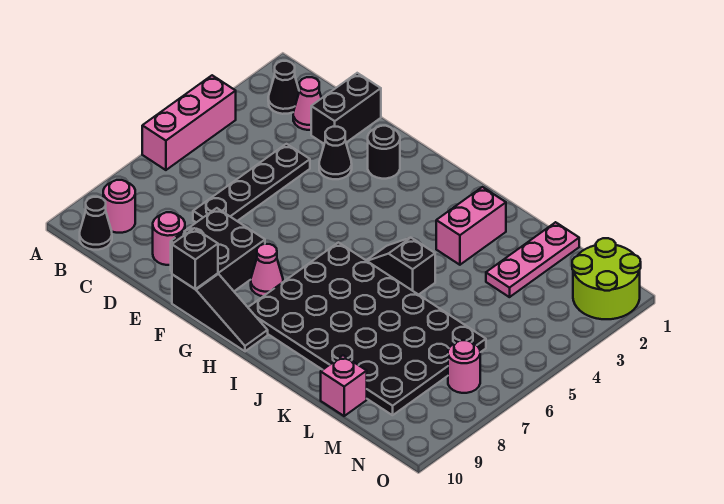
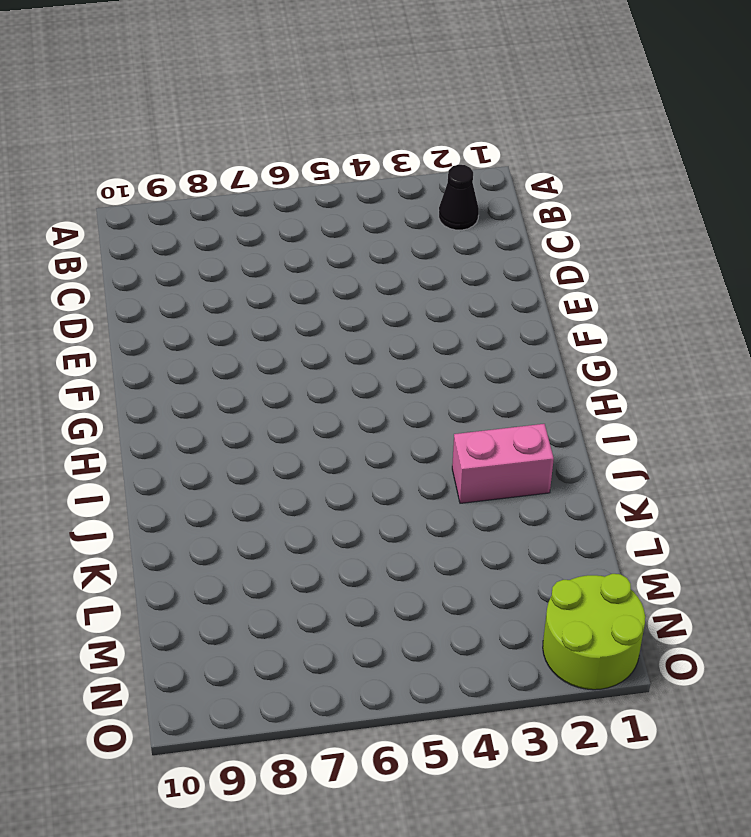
none -> pink 1x3 brick [142,75,236,170]
none -> pink 1x1 round brick [103,180,135,233]
none -> black 1x1 cone [80,197,112,250]

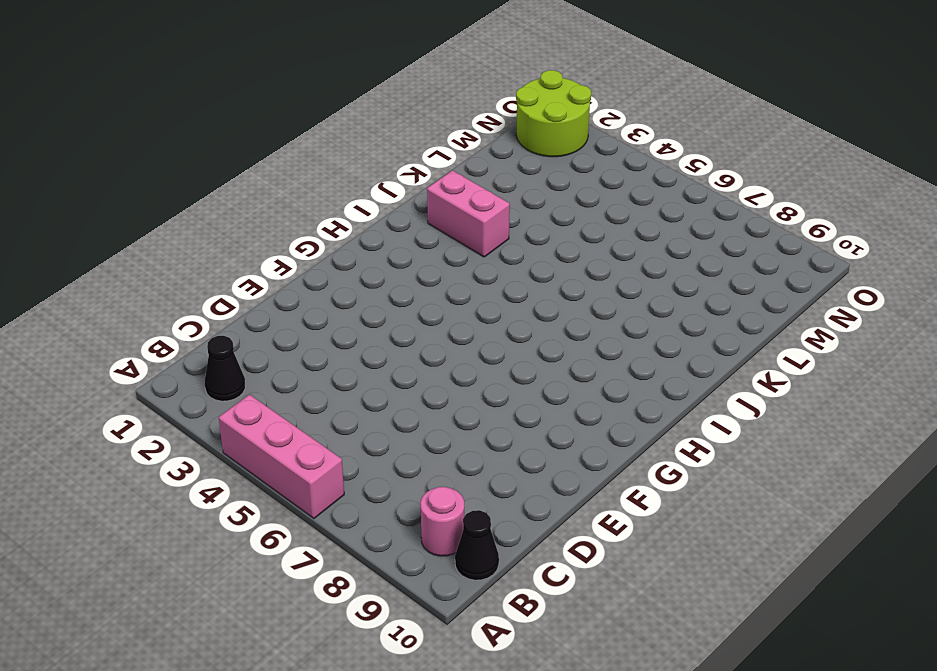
none -> pink 1x1 cone [293,77,321,130]
none -> black 1x2 brick [311,73,381,144]
none -> black 1x4 plate [193,144,310,222]

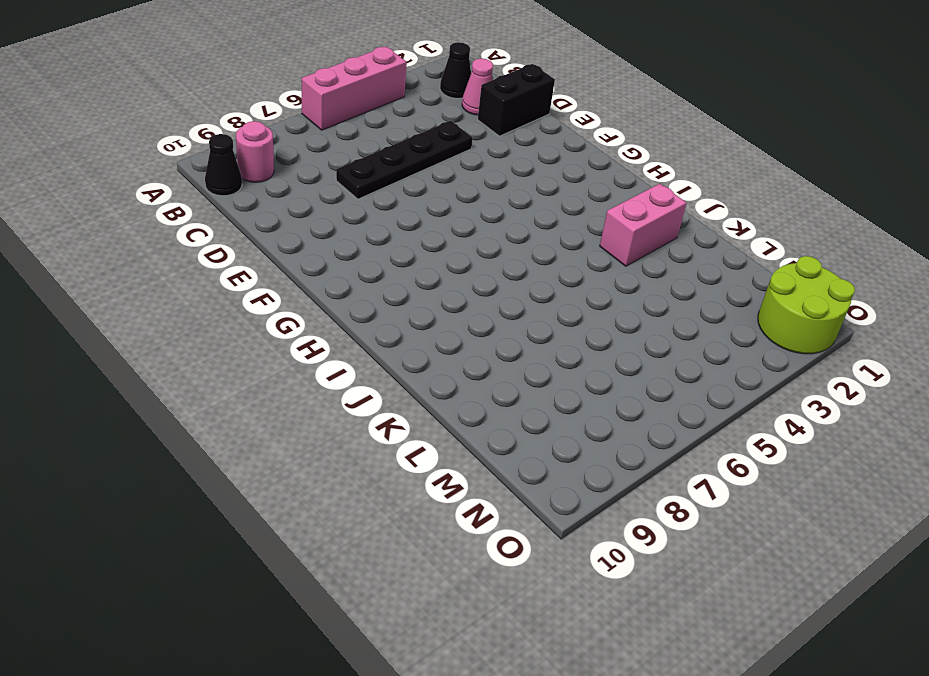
none -> pink 1x1 round brick [153,212,185,265]
none -> black 1x1 cone [319,127,352,179]
none -> black 2x2 brick [171,208,265,291]

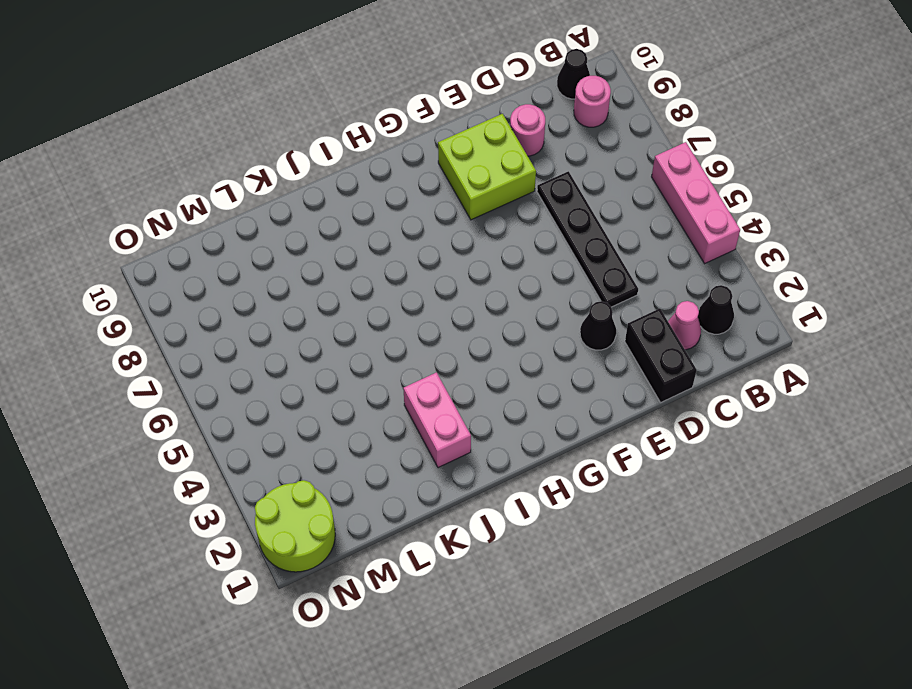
lime 2x2 brick [438,114,536,220] -> black 2x2 brick [171,208,265,291]
none -> black 1x1 round brick [368,126,400,179]
none -> black 1x3 slope [172,273,268,351]
none -> pink 1x1 cone [251,244,283,296]

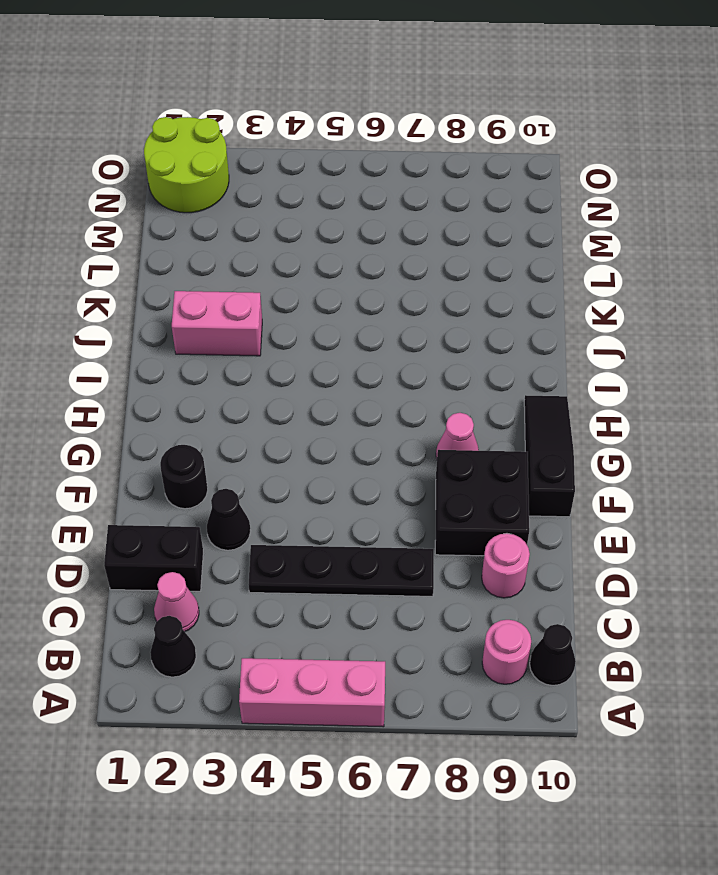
none -> black 4x6 plate [248,243,486,415]
none -> black 1x2 slope [366,238,435,295]
none -> pink 1x3 plate [486,222,579,297]

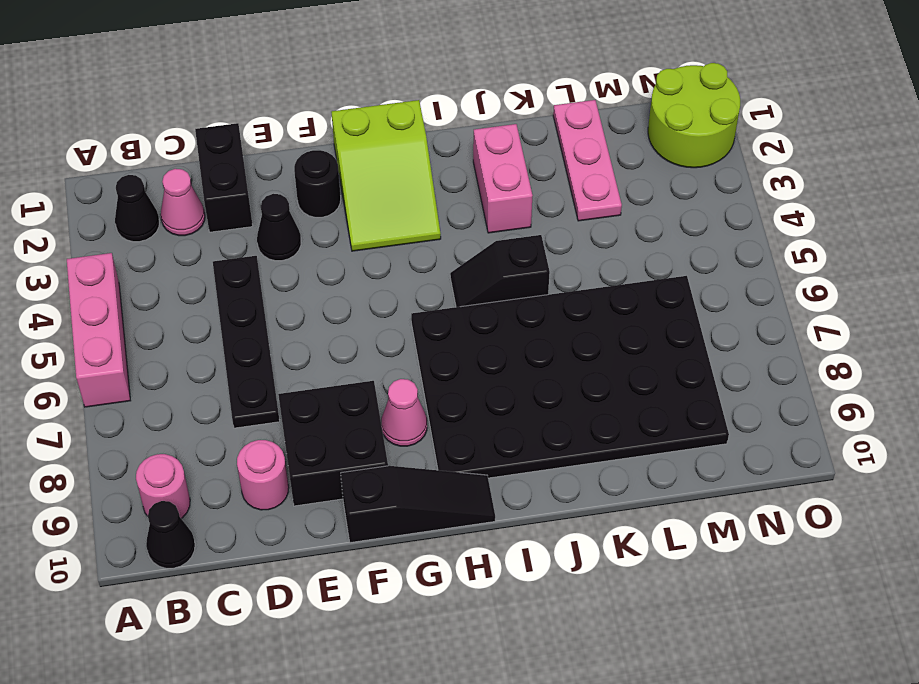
lime 2x3 slope [331,100,441,251] -> none
none -> pink 1x1 brick [321,355,367,416]
none -> pink 1x1 round brick [448,340,480,393]
none -> black 1x1 brick [172,228,218,289]

